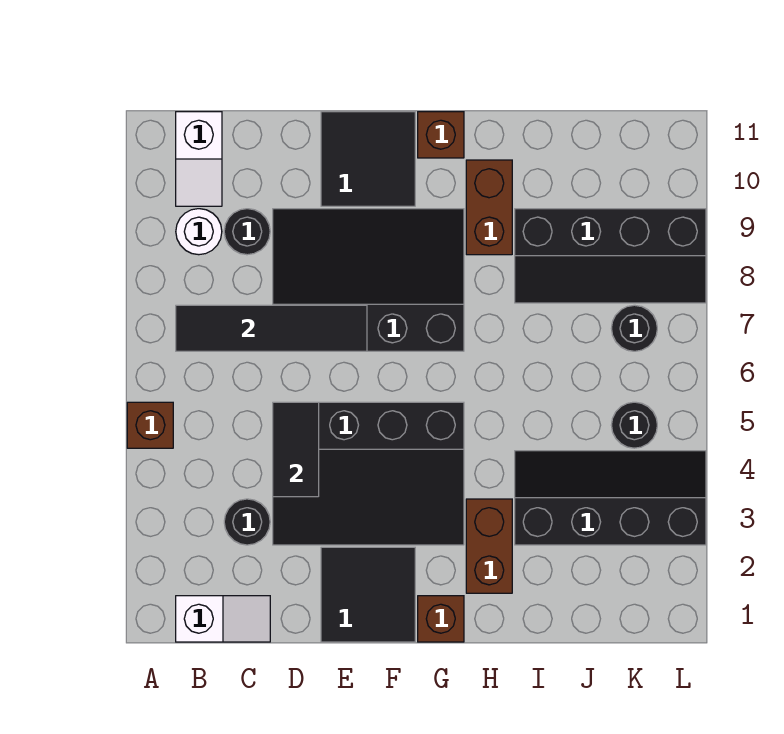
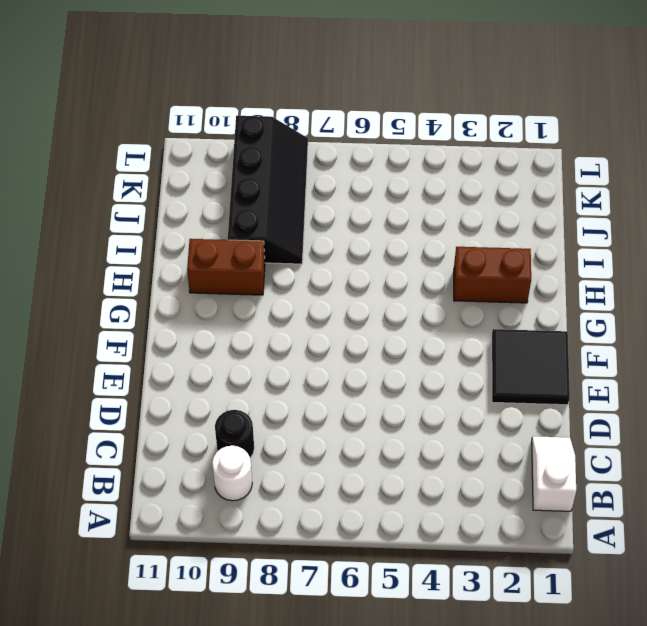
none -> brown 1x1 brick [127,402,173,448]
none -> white 1x2 slope [176,112,222,206]
none -> black 1x1 round brick [224,499,270,545]

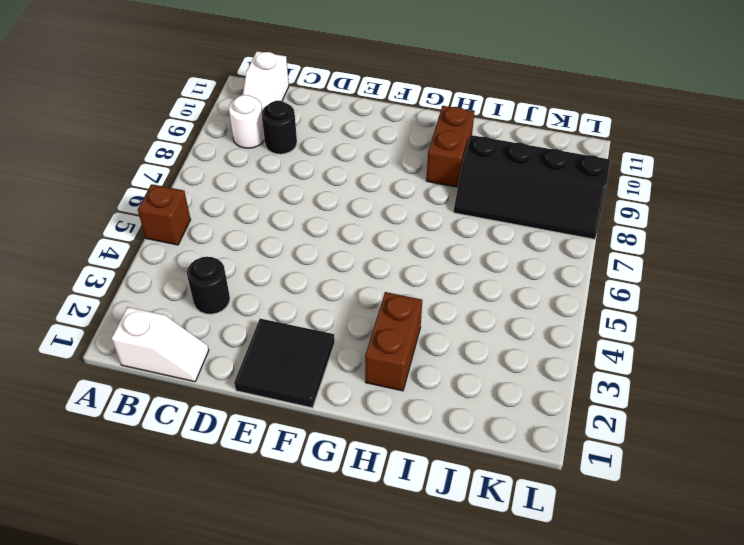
none -> black 3x4 slope [273,402,464,545]
none -> black 3x4 slope [273,209,464,351]
none -> black 2x2 tile [321,112,415,206]

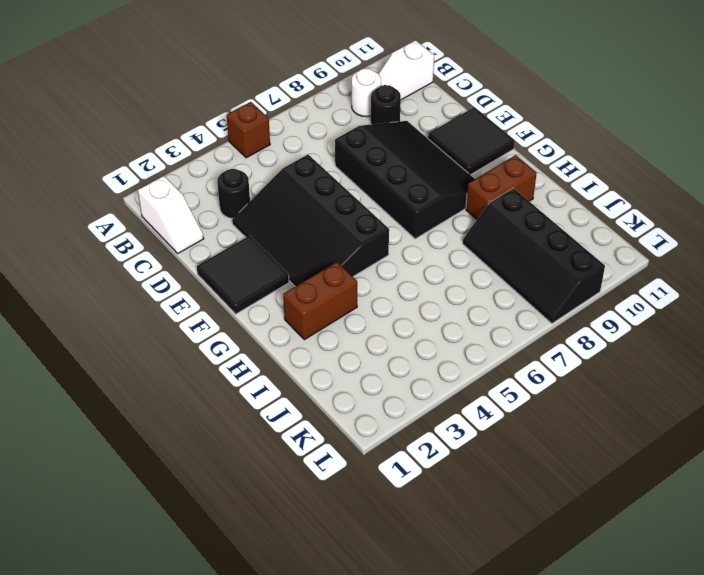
none -> brown 1x1 brick [418,596,464,642]
none -> brown 1x1 brick [418,112,464,158]
none -> black 2x4 slope [515,451,706,545]

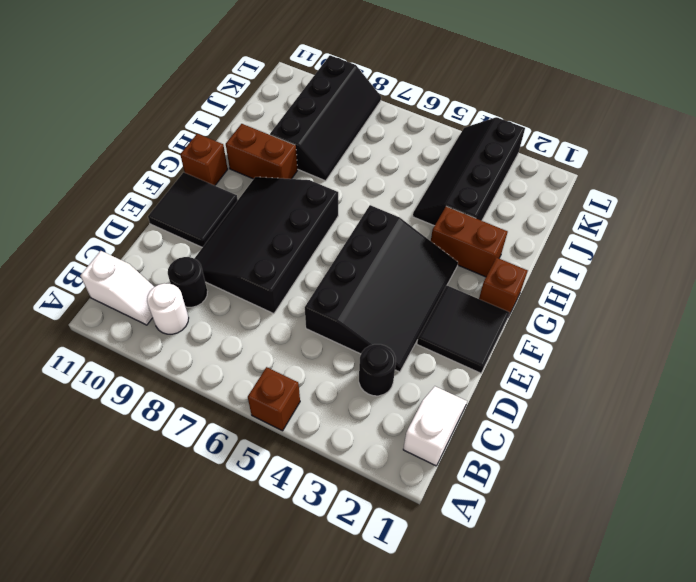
none -> black 1x1 round brick [611,402,657,448]
none -> black 1x1 round brick [611,305,657,351]
none -> black 1x4 tile [176,305,367,351]

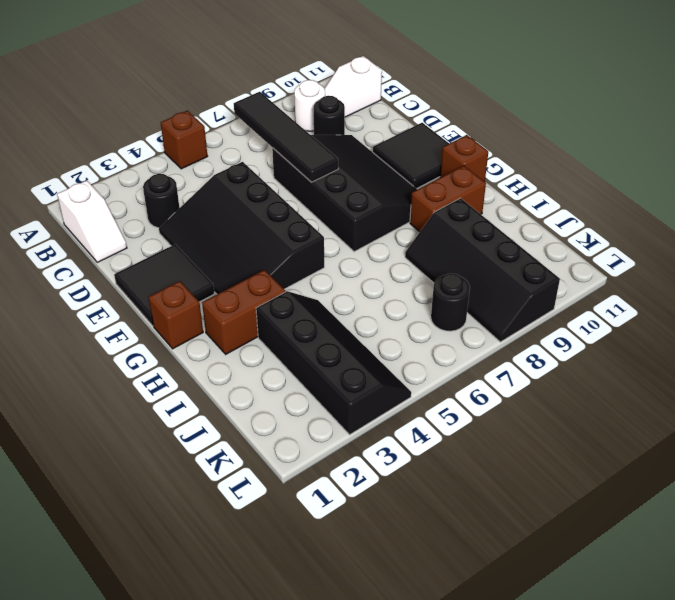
none -> black 1x1 round brick [611,402,657,448]
none -> black 1x2 tile [273,402,319,497]

